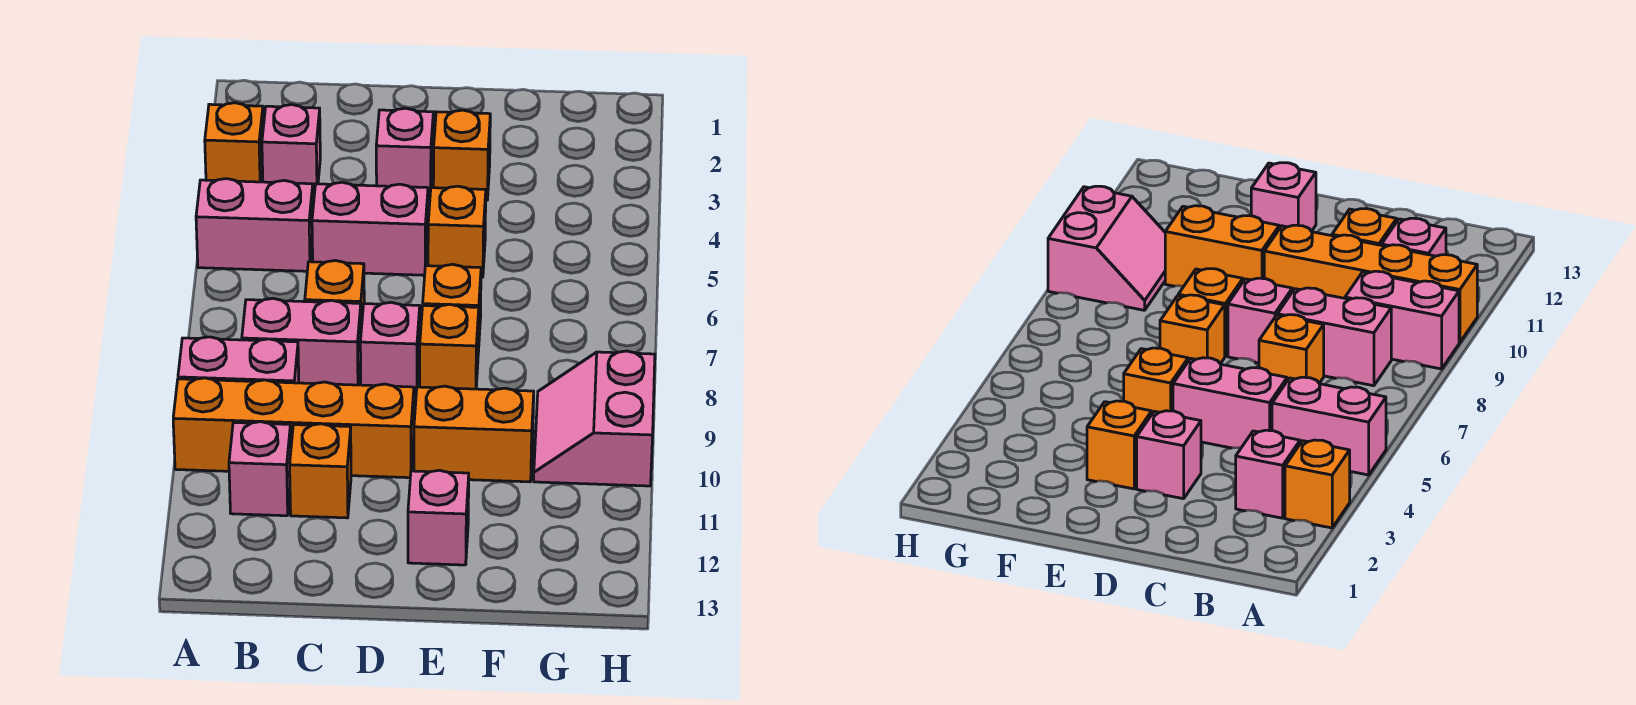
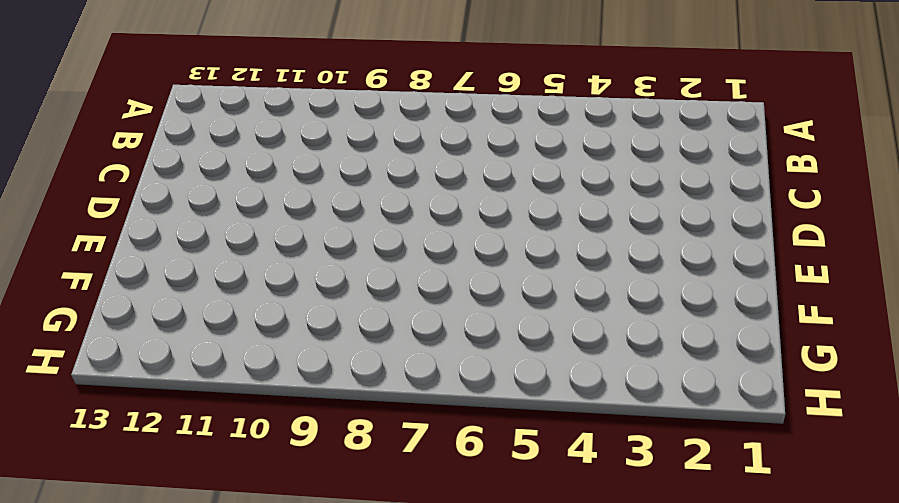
none -> orange 1x1 brick [205,103,263,182]
none -> pink 1x2 brick [196,179,313,271]
none -> pink 1x2 brick [178,337,299,383]

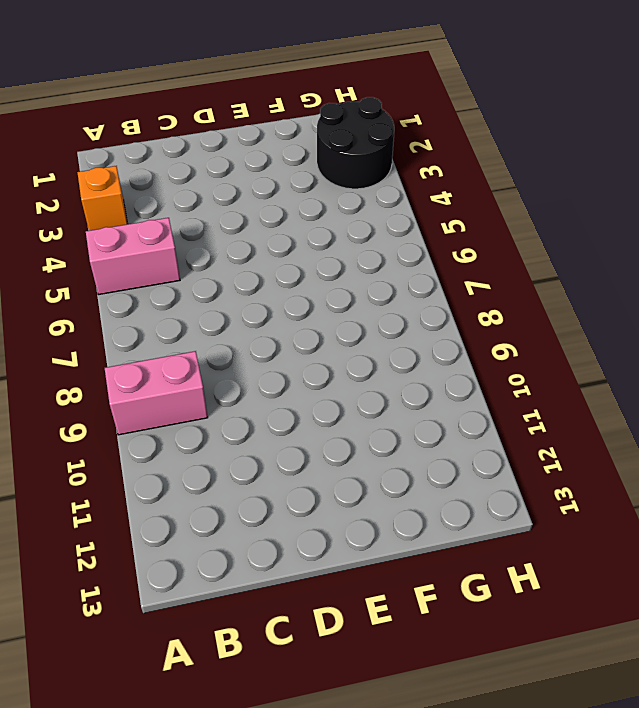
black 2x2 round brick [317,97,394,189] -> none
none -> orange 1x4 brick [173,378,414,478]
none -> pink 1x1 brick [262,105,320,194]
none -> pink 1x2 brick [242,298,361,385]

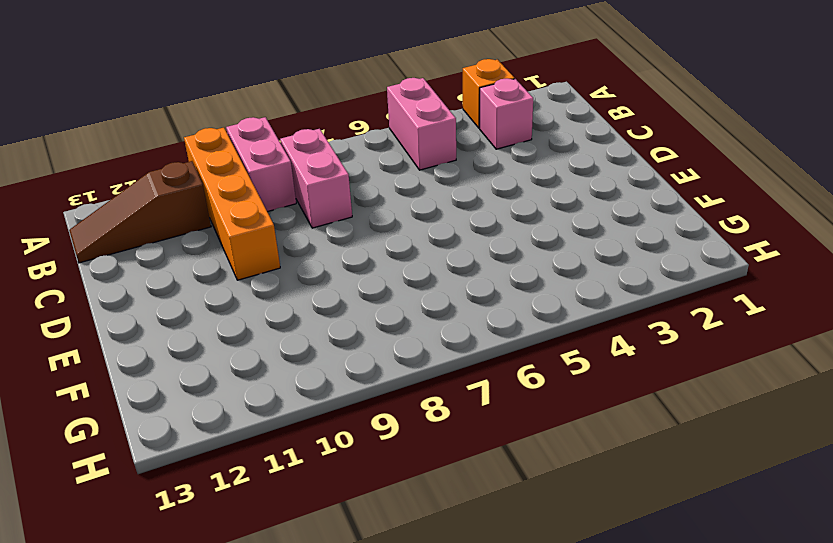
brown 1x3 slope [69,161,211,263] -> pink 1x1 brick [229,422,291,516]
none -> pink 1x2 brick [312,182,428,275]
none -> orange 1x1 brick [305,261,364,329]
none -> orange 1x1 brick [290,424,351,518]

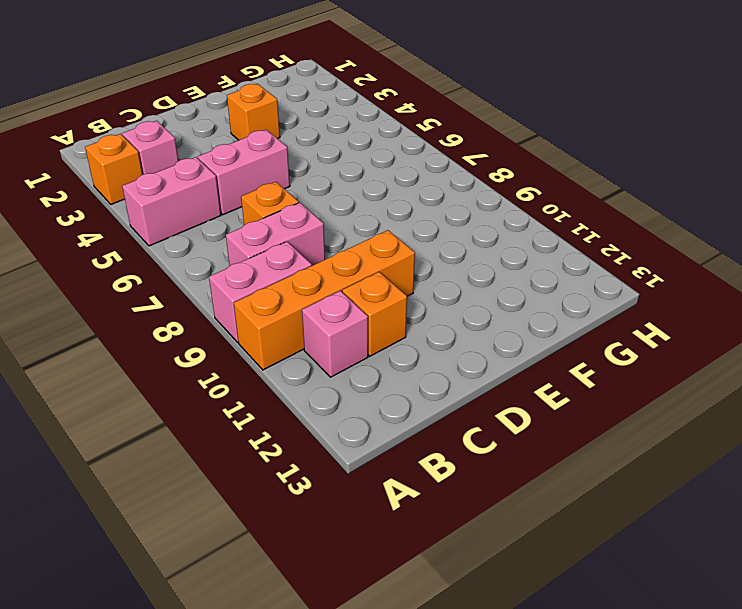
none -> pink 1x1 brick [376,108,433,198]
none -> pink 1x1 brick [360,302,420,395]
none -> orange 1x1 brick [428,186,486,277]

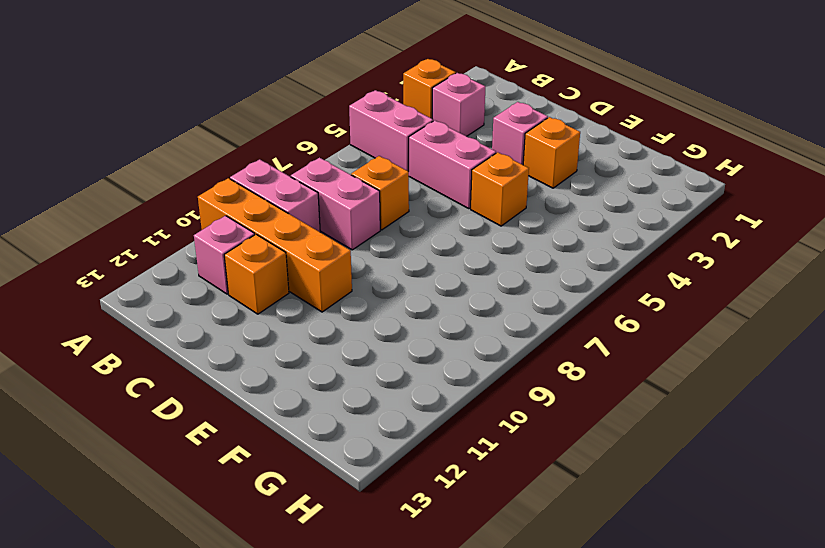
none -> pink 1x1 brick [360,302,420,395]
none -> orange 1x1 brick [423,264,481,352]
none -> orange 1x1 brick [420,304,479,389]

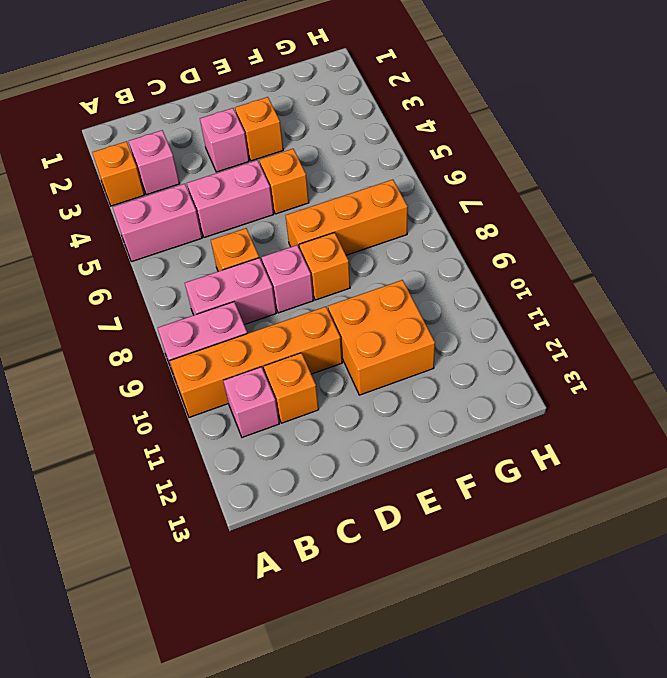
orange 1x3 brick [285,180,408,255] -> orange 1x1 brick [423,264,481,352]
orange 2x2 brick [328,280,435,395] -> orange 1x2 brick [414,386,534,482]
none -> pink 1x1 brick [408,470,469,565]
none -> pink 2x2 slope [534,351,655,486]

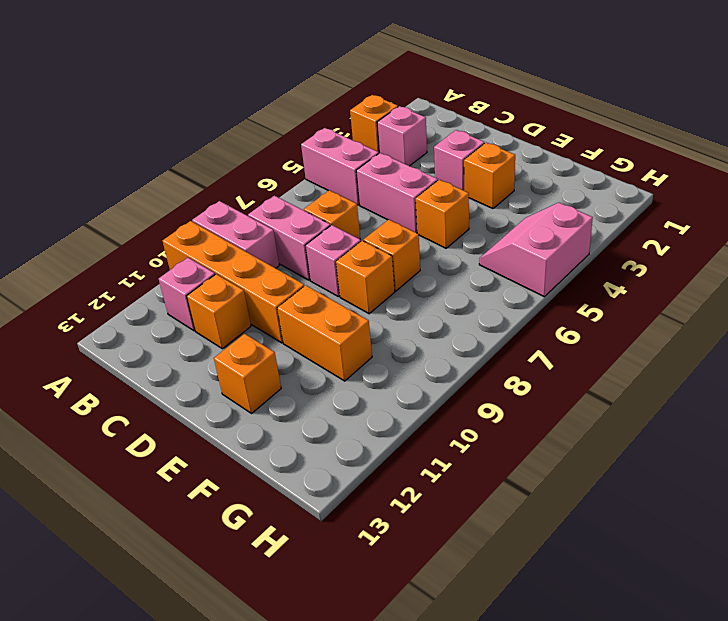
orange 1x1 brick [214,334,281,413] -> pink 1x1 brick [408,470,469,565]
pink 2x2 slope [479,203,593,297] -> pink 2x2 slope moved to [534,351,655,486]

